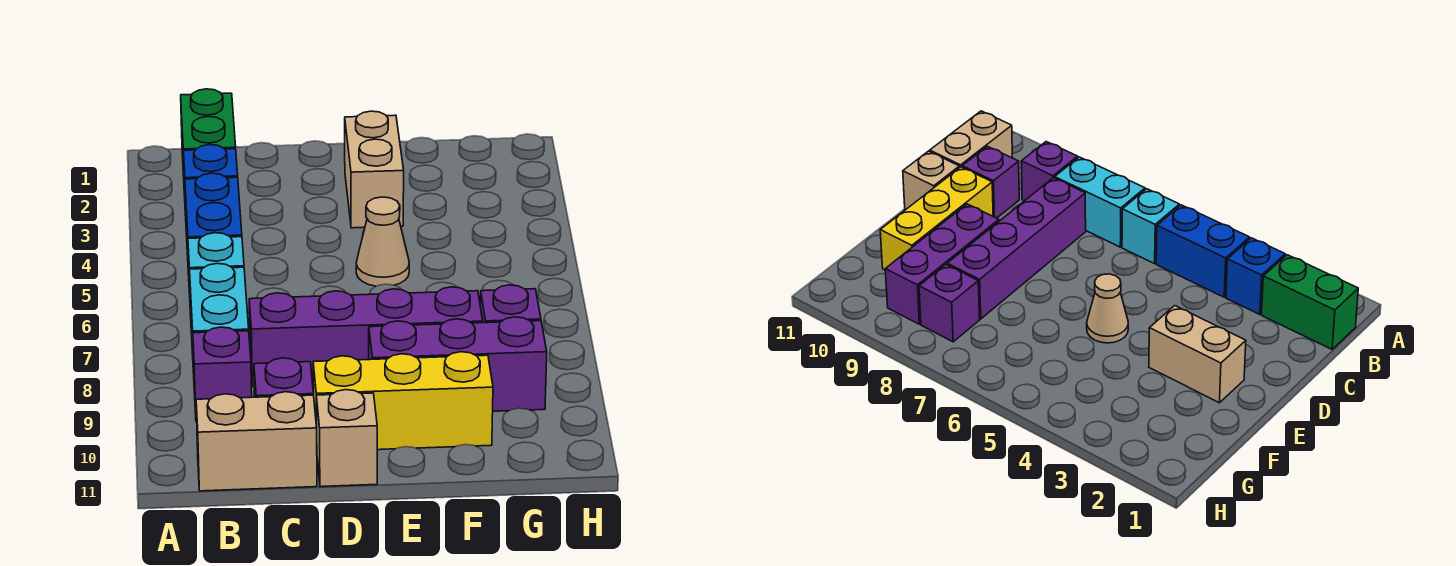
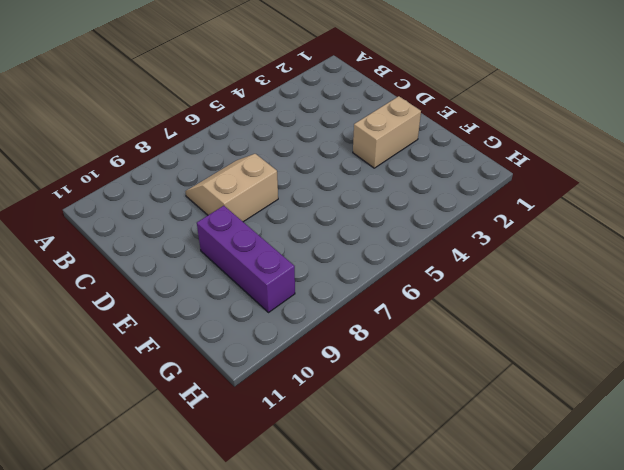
tan 2x2 slope [185,154,278,222] -> purple 1x4 brick [249,287,483,387]
none -> green 1x2 brick [181,89,236,196]
none -> blue 1x1 brick [183,145,238,216]
none -> blue 1x2 brick [185,173,242,275]

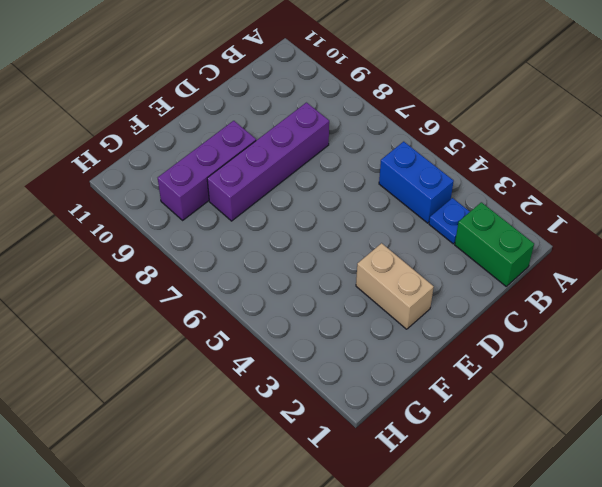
blue 1x1 plate [429,198,470,244] -> blue 1x1 brick [183,145,238,216]
none -> cyan 1x1 brick [188,233,244,314]
none -> cyan 1x2 brick [190,264,249,374]
none -> purple 1x1 brick [193,327,252,422]

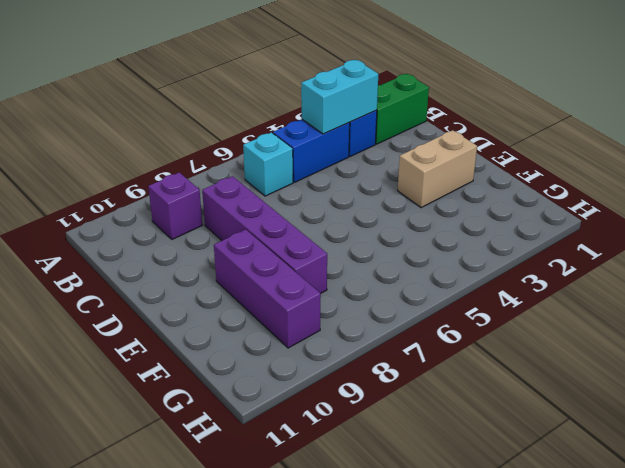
cyan 1x2 brick [301,60,378,134] -> cyan 1x2 brick moved to [190,264,249,374]
none -> tan 1x2 brick [196,392,317,491]
none -> purple 1x1 brick [254,358,313,397]
none -> yellow 1x3 brick [313,352,493,450]

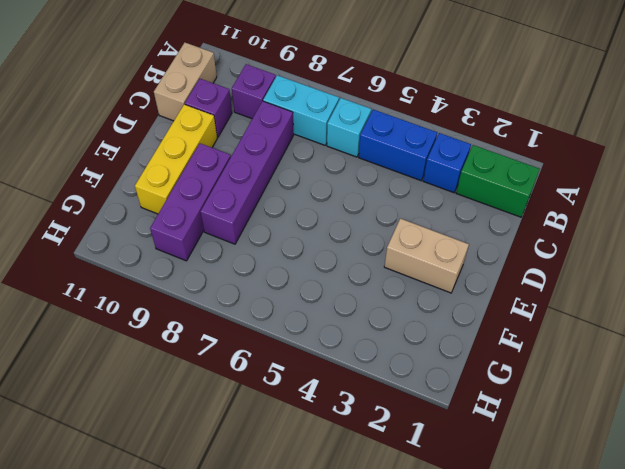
none -> tan 1x1 brick [316,390,377,487]
none -> tan 1x1 cone [356,197,409,286]
none -> purple 1x1 brick [480,285,541,323]

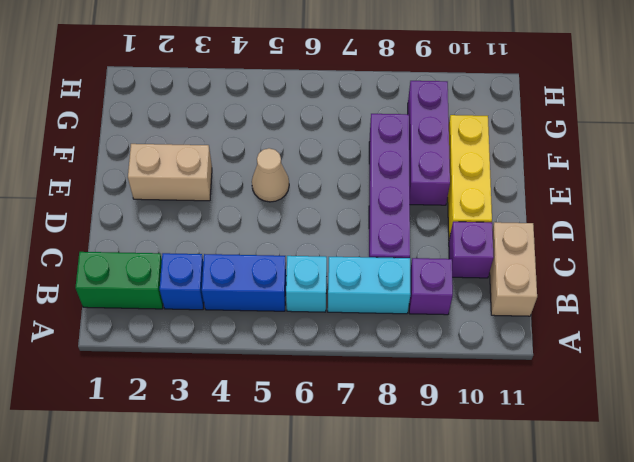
none -> tan 1x1 brick [316,390,377,487]
none -> purple 1x1 brick [480,285,541,323]

